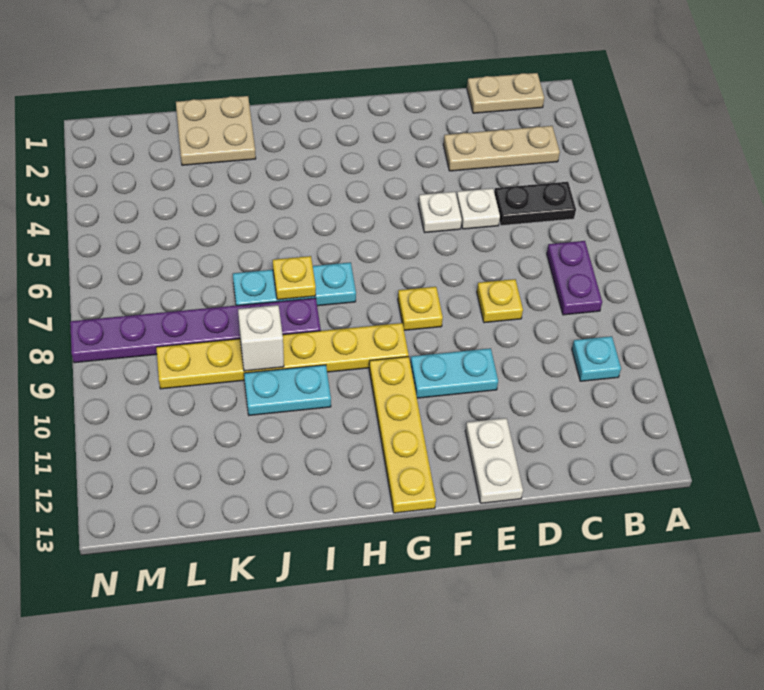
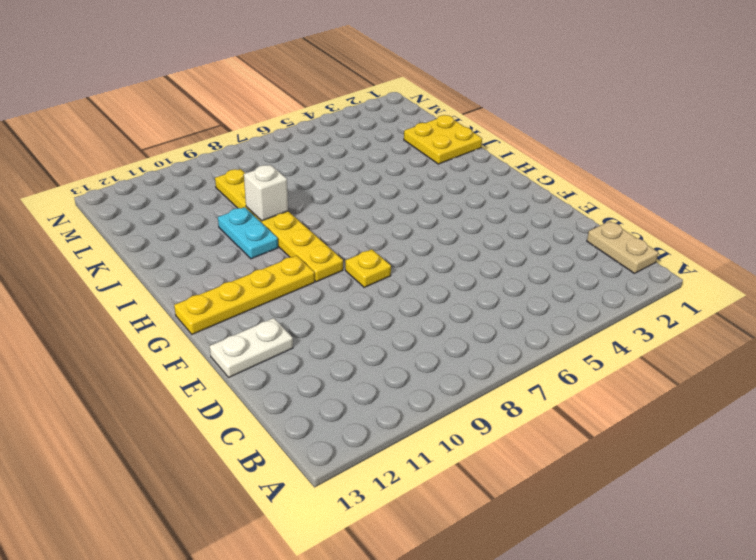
yellow 2x2 plate [404,115,482,164] -> tan 2x2 plate [176,96,256,165]
none -> tan 1x3 plate [443,126,560,171]
none -> black 1x2 plate [494,182,576,226]
none -> purple 1x2 plate [547,241,602,315]

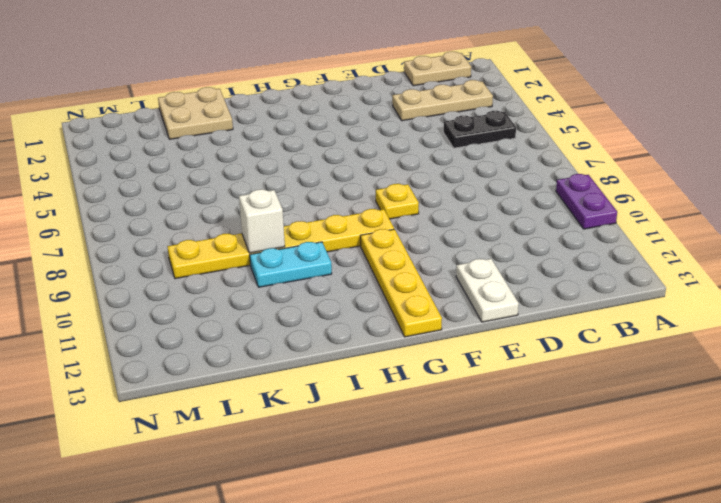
purple 1x2 plate [556,174,617,229] -> purple 1x2 plate moved to [547,241,602,315]
none -> cyan 1x1 plate [572,336,621,381]
none -> white 1x1 plate [457,188,500,229]
none -> yellow 1x1 plate [477,279,523,323]

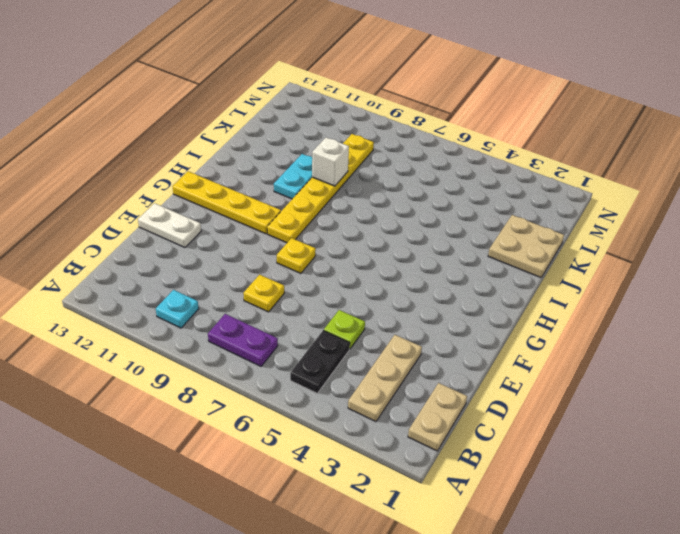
lime 1x1 plate [324,310,365,349] -> white 1x1 plate [457,188,500,229]
none -> white 1x1 plate [418,192,462,233]
none -> cyan 1x2 plate [410,348,498,398]
none -> cyan 1x3 plate [233,262,356,306]

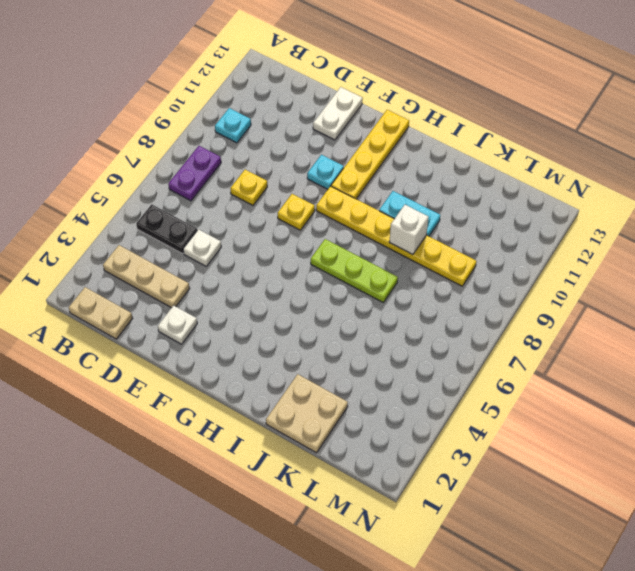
white 1x1 plate [158,305,197,344] -> white 1x1 plate moved to [418,192,462,233]
cyan 1x1 plate [307,155,344,189] -> cyan 1x2 plate [410,348,498,398]
lime 1x3 plate [311,239,398,302] -> cyan 1x3 plate [233,262,356,306]
none -> purple 1x6 plate [70,298,321,363]
none -> yellow 1x1 plate [273,256,316,300]

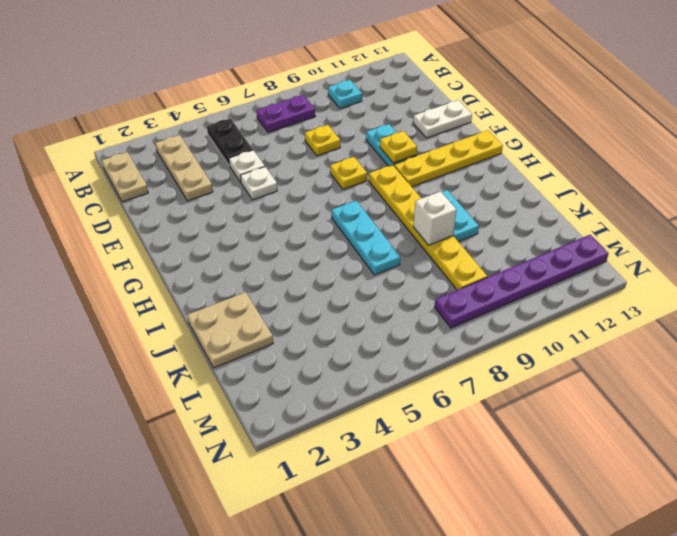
yellow 1x1 plate [380,131,417,163] -> yellow 1x1 plate moved to [273,256,316,300]
purple 1x6 plate [435,235,609,328] -> purple 1x6 plate turned to [70,298,321,363]

